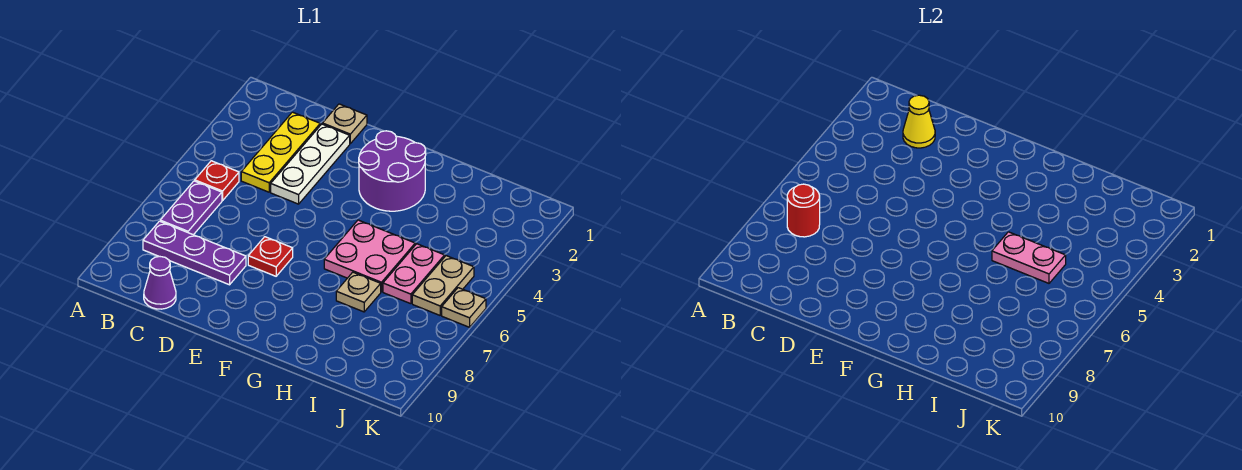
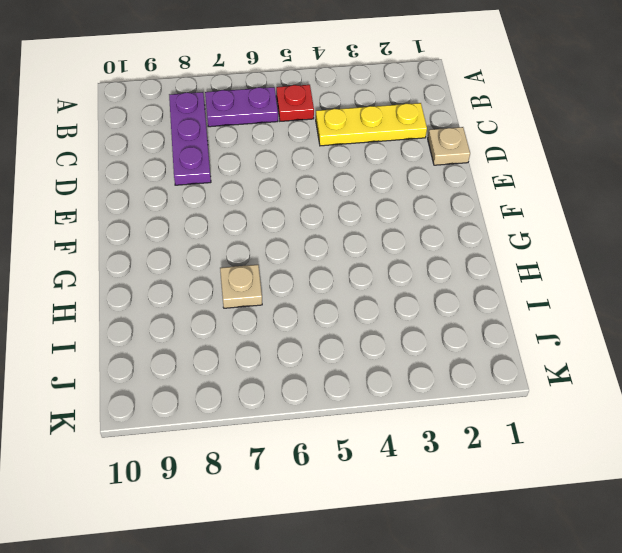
none -> purple 1x1 cone [144,257,176,309]
none -> white 1x3 plate [271,124,350,204]
none -> red 1x1 plate [248,237,293,276]

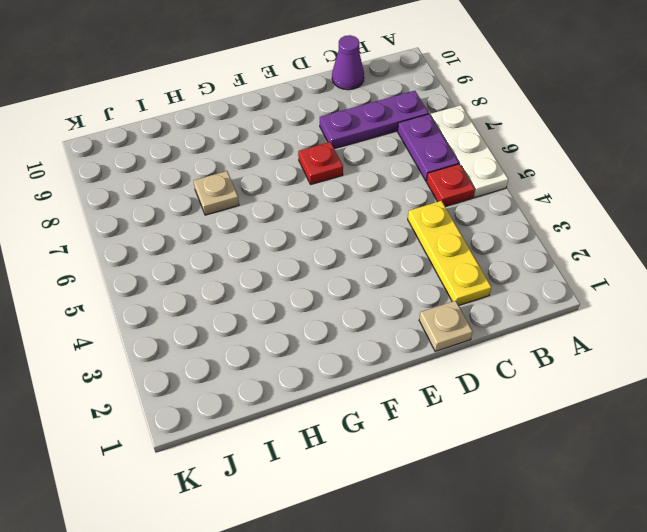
white 1x3 plate [431,105,508,197] -> white 1x3 plate moved to [271,124,350,204]
none -> purple 2x2 round brick [359,131,426,211]
none -> pink 2x2 plate [324,220,415,292]
none -> pink 1x2 plate [383,244,445,304]

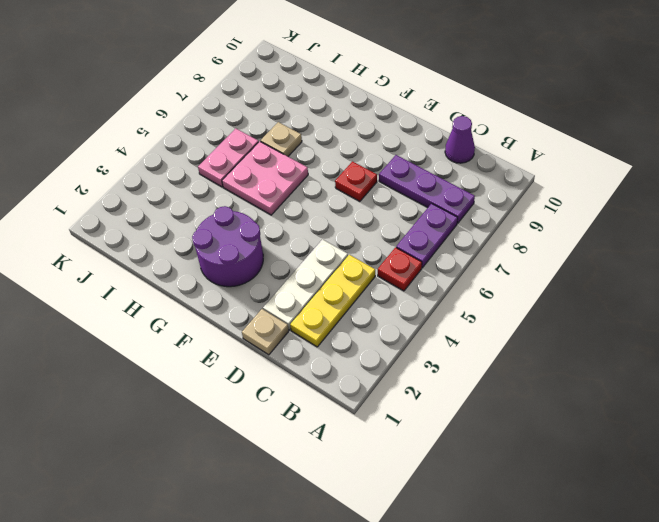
none -> tan 1x2 plate [412,256,474,315]
none -> tan 1x1 plate [442,288,486,327]
none -> red 1x1 round brick [787,184,820,237]

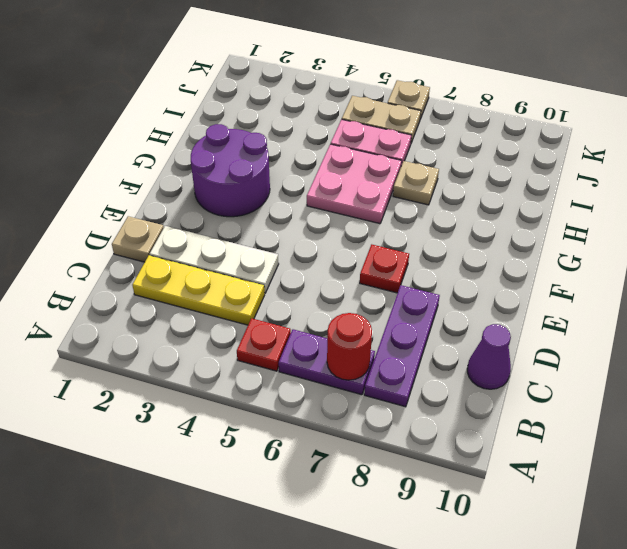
none -> yellow 1x1 cone [903,95,935,148]
none -> pink 1x2 plate [992,232,1066,283]

